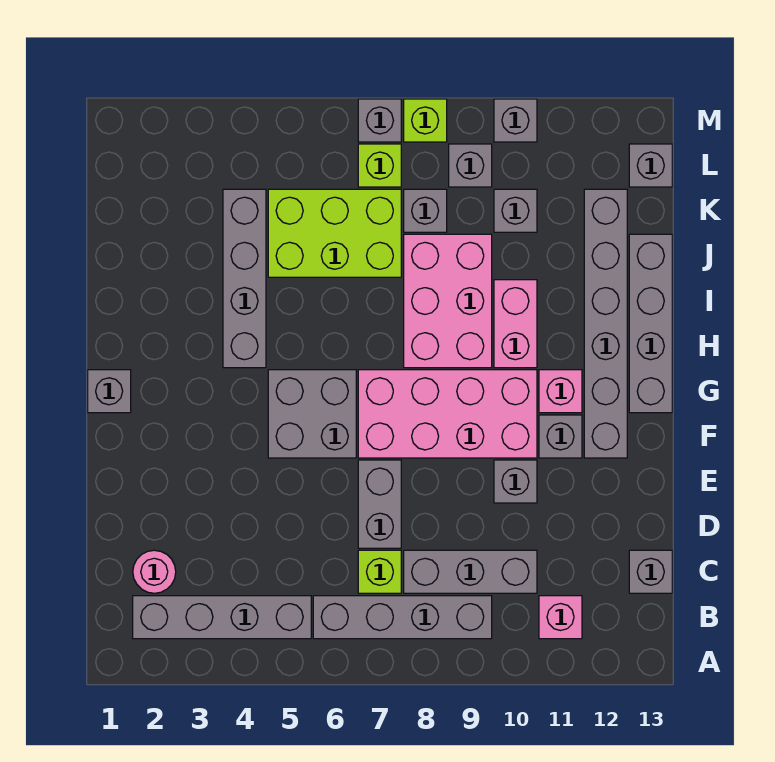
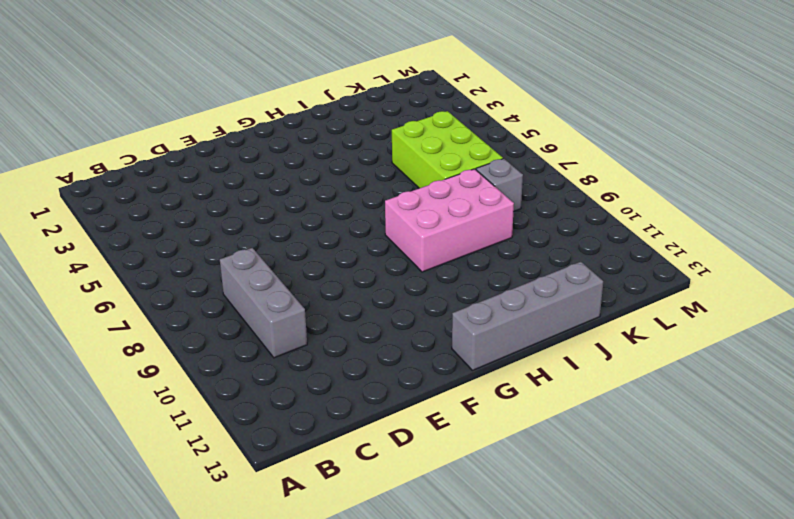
none -> grey 1x4 brick [133,596,311,639]
none -> grey 1x4 brick [313,596,492,639]
none -> pink 1x1 brick [539,596,582,639]

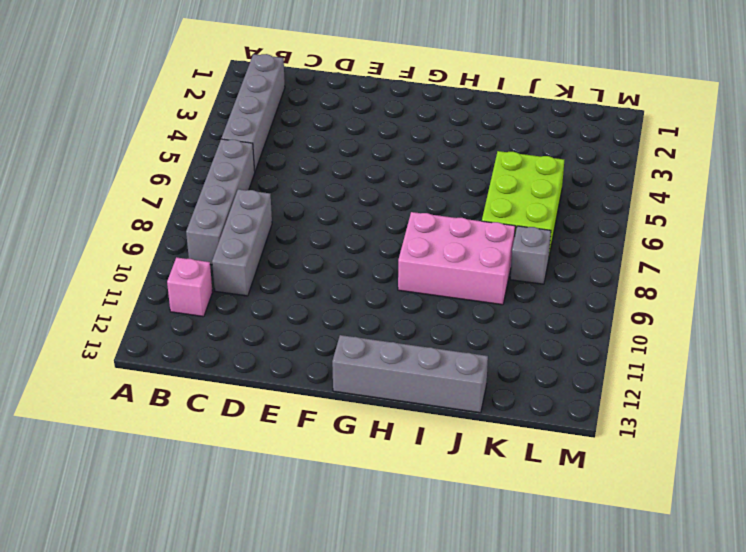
none -> pink 1x1 round brick [133,550,176,593]
none -> lime 1x1 brick [358,550,401,593]
none -> grey 1x1 brick [629,550,672,593]

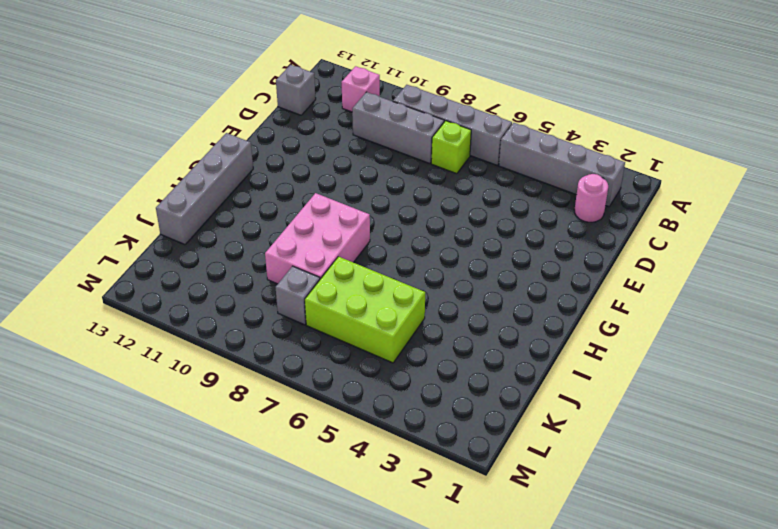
none -> grey 1x2 brick [358,460,401,548]
none -> grey 1x1 brick [494,460,537,503]
none -> grey 2x2 brick [268,370,356,458]

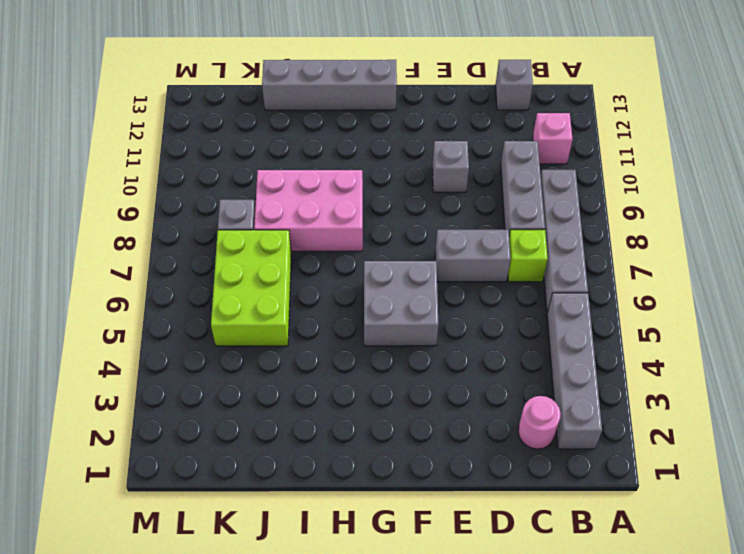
none -> pink 2x4 brick [358,370,537,458]
none -> grey 1x1 brick [539,415,582,458]
none -> grey 1x6 brick [584,189,627,458]

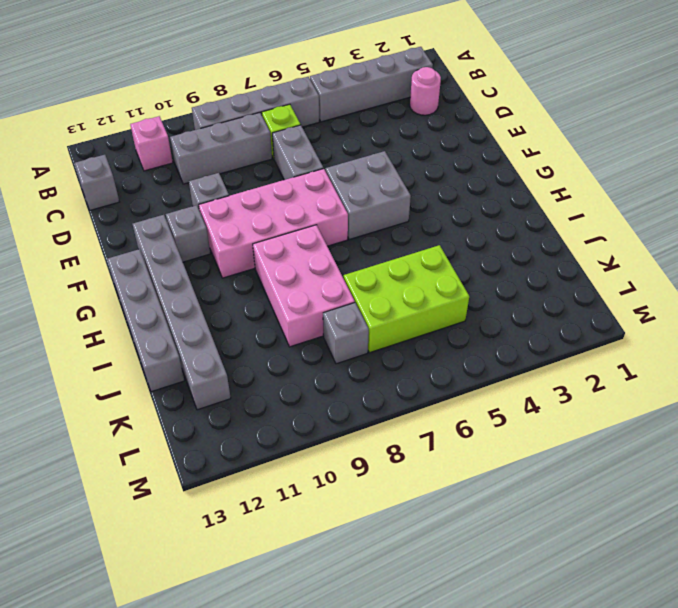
none -> grey 1x1 brick [88,370,131,413]
none -> pink 1x1 brick [539,370,582,413]
none -> grey 1x4 brick [223,189,266,368]

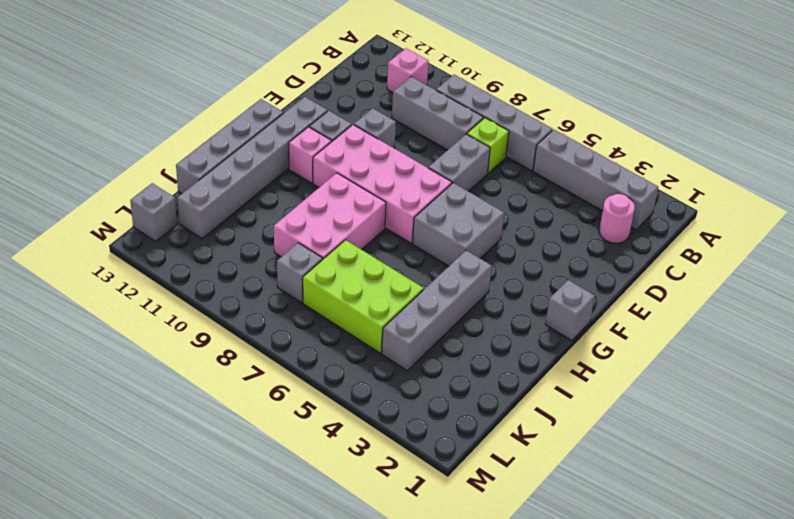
none -> grey 1x1 brick [629,550,672,593]
none -> pink 1x2 brick [494,280,537,368]
none -> grey 1x1 brick [494,189,537,232]

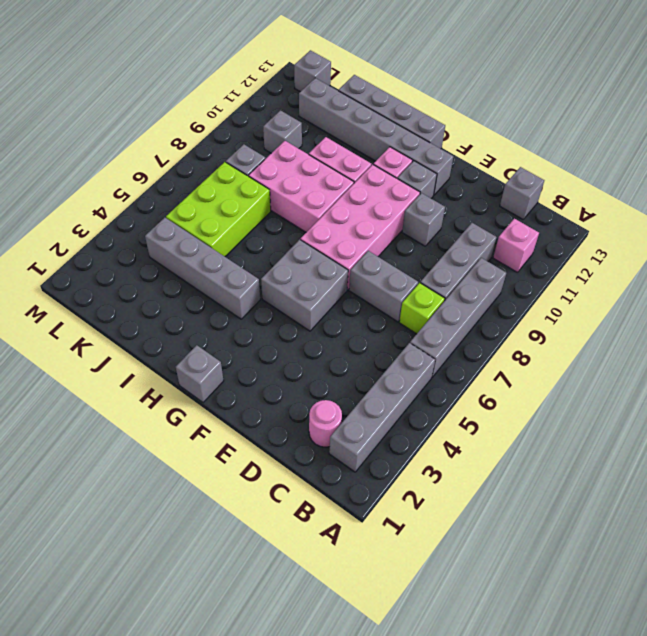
none -> lime 1x1 brick [358,144,401,187]
none -> grey 1x1 brick [449,144,492,187]
none -> grey 1x1 brick [358,99,401,142]

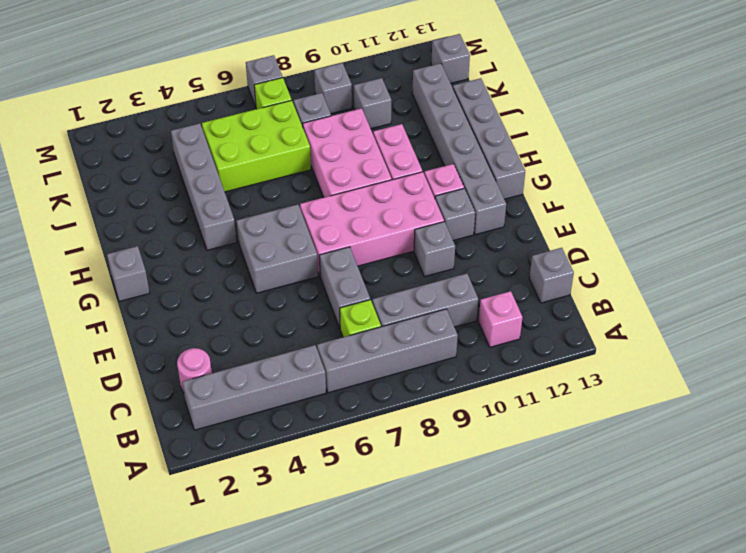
none -> lime 1x1 brick [404,99,447,142]
none -> grey 1x1 brick [494,99,537,142]

